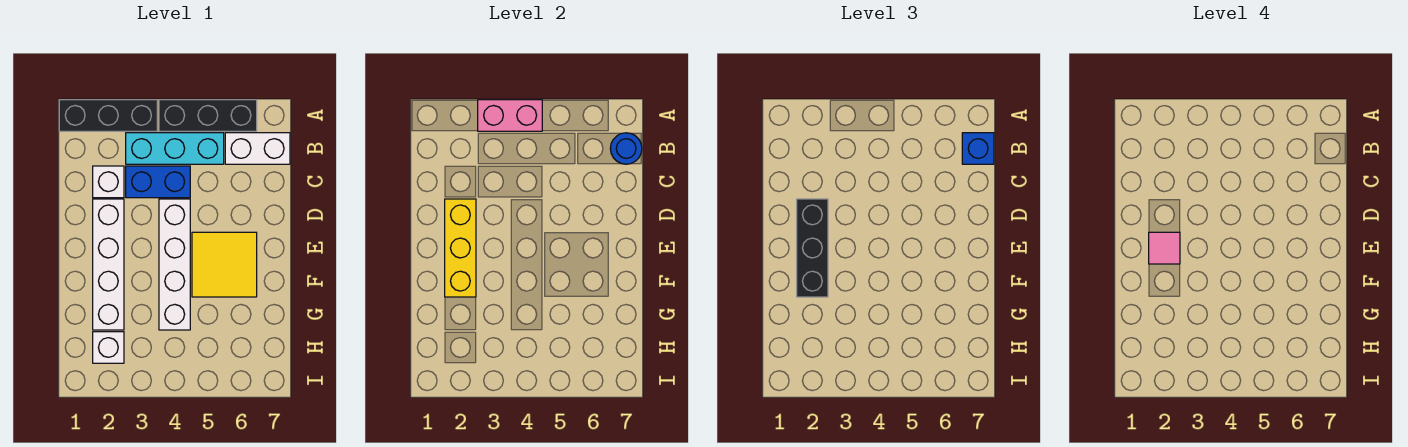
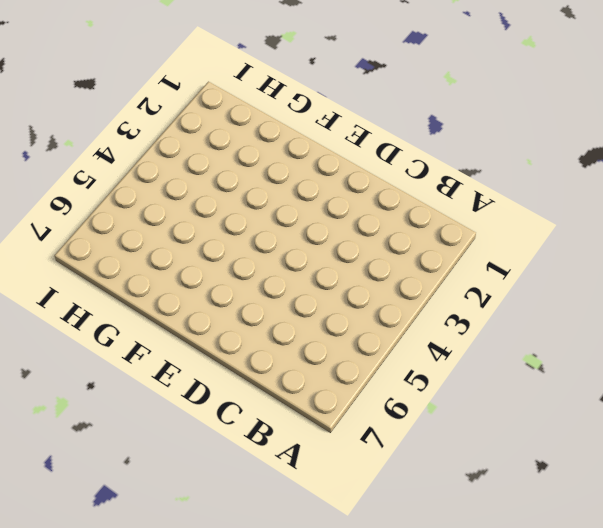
none -> black 1x3 brick [59,100,157,131]
none -> black 1x3 brick [159,100,257,131]
none -> cyan 1x3 brick [126,133,224,164]

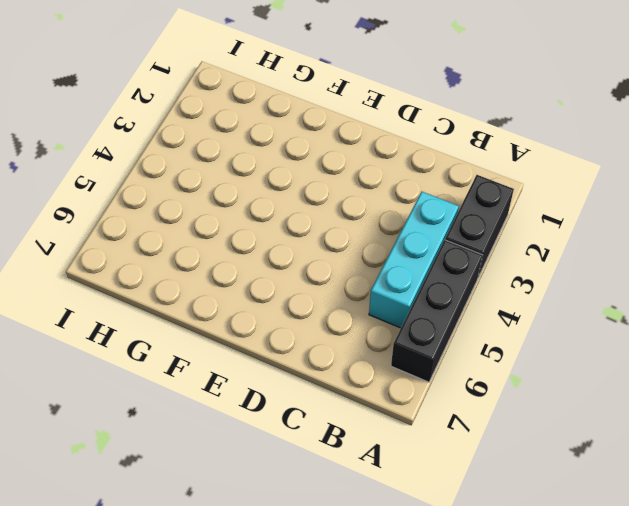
black 1x2 brick [445,175,514,277] -> black 1x3 brick [59,100,157,131]
none -> white 1x2 brick [225,133,290,164]
none -> white 1x1 brick [93,166,124,198]
none -> blue 1x2 brick [126,166,190,198]

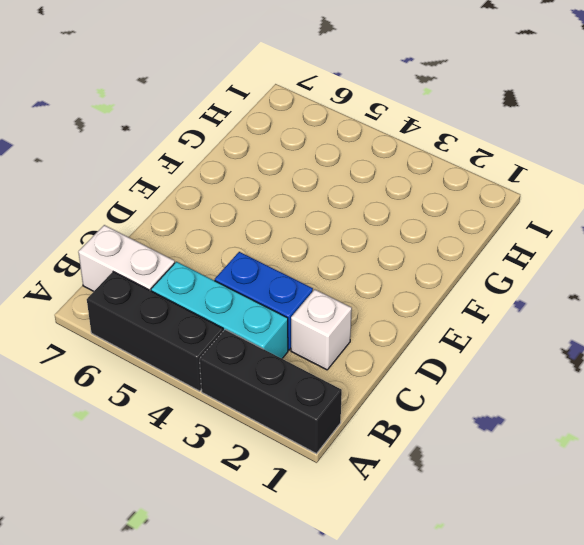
none -> white 1x4 brick [93,199,124,330]
none -> white 1x4 brick [159,199,190,330]
none -> yellow 2x2 tile [192,232,257,297]

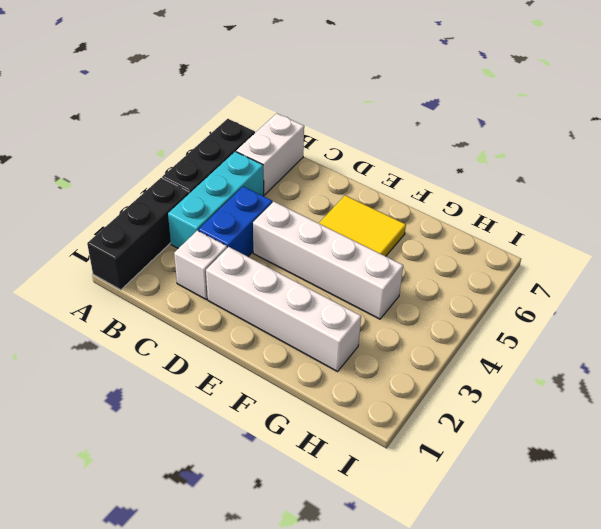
none -> white 1x1 brick [93,332,124,363]
none -> pink 1x2 brick [478,100,542,131]
none -> blue 1x1 round brick [610,133,642,164]

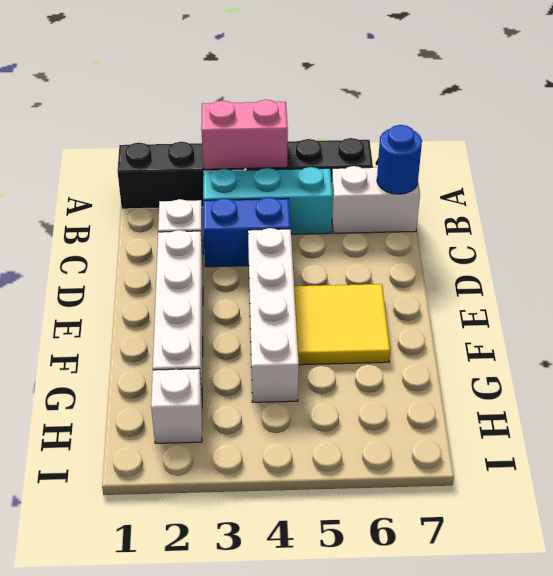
none -> yellow 1x3 brick [445,199,476,297]
none -> blue 1x1 brick [962,133,994,164]
none -> black 1x3 brick [797,199,828,297]

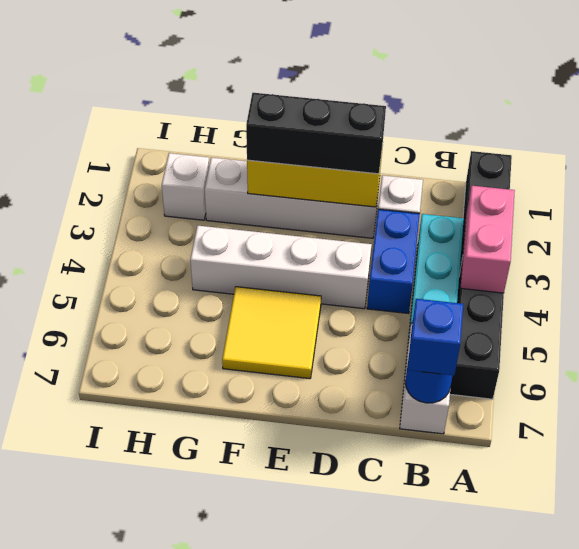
none -> pink 1x1 tile [1149,232,1180,264]

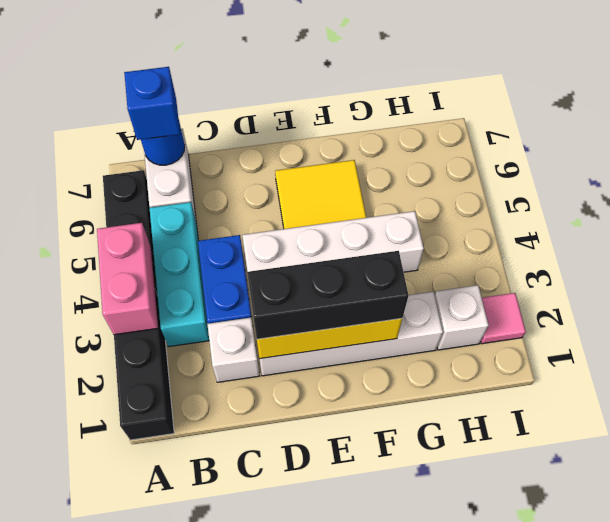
pink 1x1 tile [481,293,526,344] -> pink 1x1 tile moved to [1149,232,1180,264]

